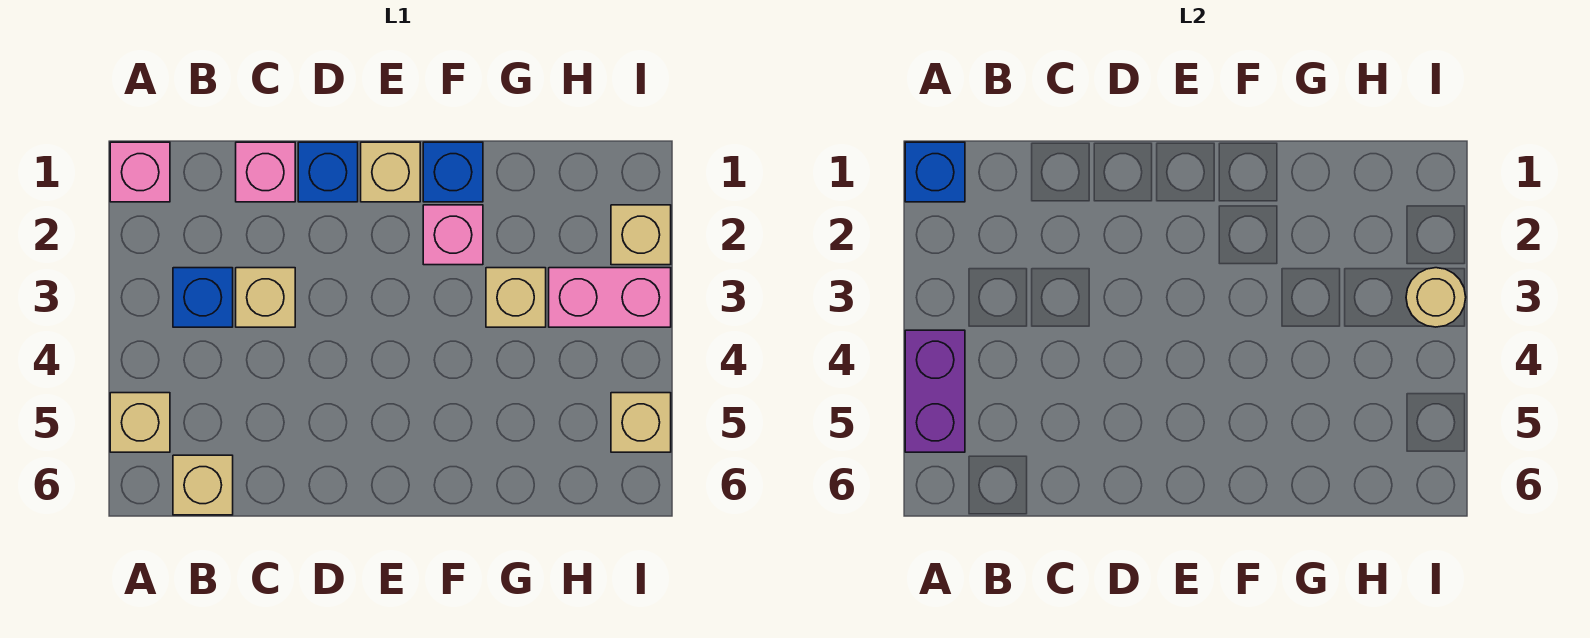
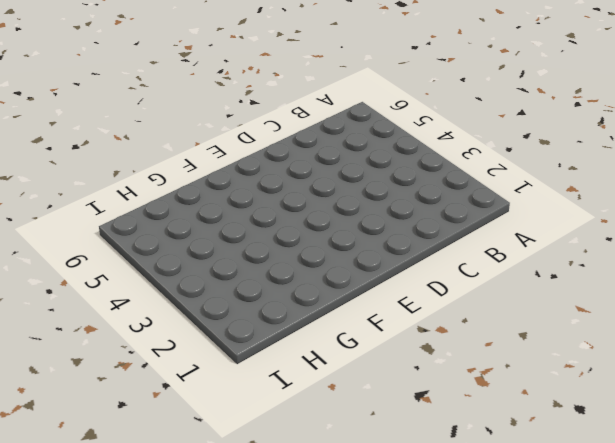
none -> pink 1x1 brick [110,142,170,202]
none -> tan 1x1 brick [110,393,170,452]
none -> blue 1x1 brick [173,268,233,327]

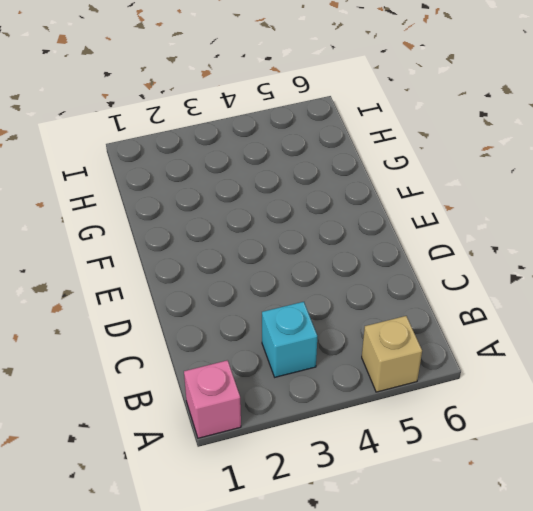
cyan 1x1 brick [262,302,317,377] -> blue 1x1 brick [173,268,233,327]
none -> tan 1x1 brick [173,455,233,515]
none -> pink 1x1 brick [236,142,295,202]
none -> tan 1x1 brick [236,268,295,327]

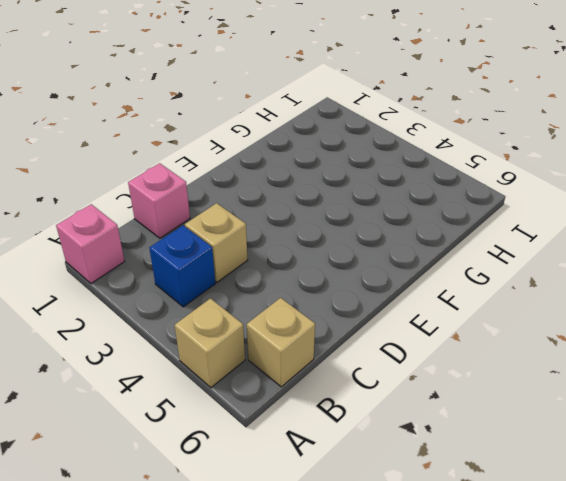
none -> blue 1x1 brick [298,142,358,202]
none -> tan 1x1 brick [361,142,420,202]
none -> blue 1x1 brick [423,142,483,202]

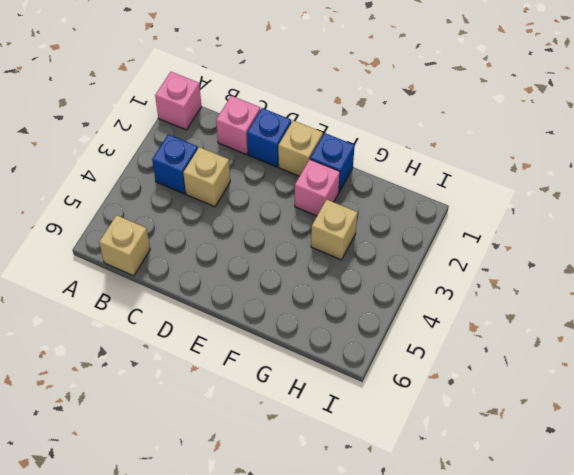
none -> tan 1x1 brick [110,393,170,452]
none -> pink 1x2 brick [549,268,671,327]
none -> tan 1x1 brick [611,205,671,265]

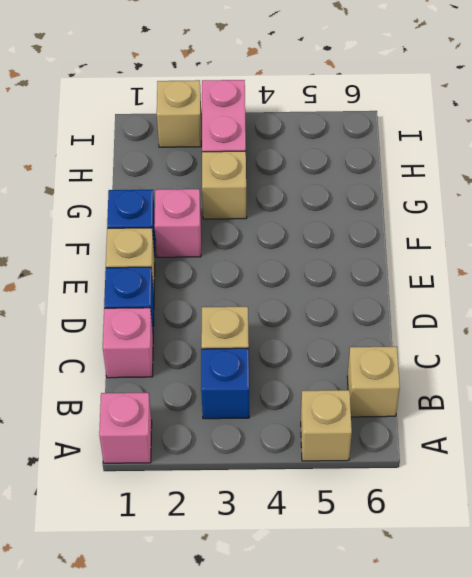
none -> tan 1x1 brick [611,393,671,452]
none -> blue 1x1 brick [905,142,965,202]
none -> purple 1x2 brick [905,330,965,452]

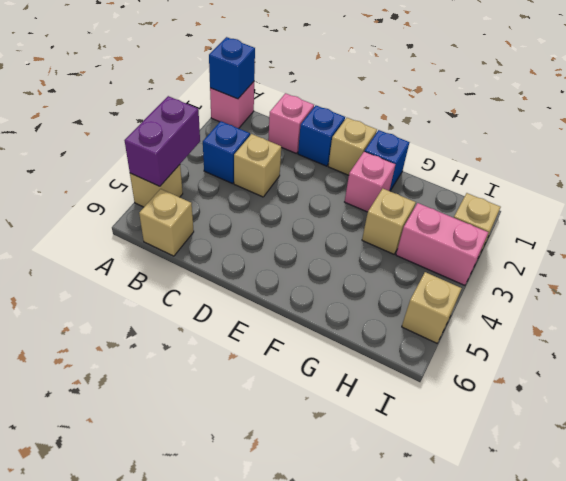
none -> tan 1x1 round brick [1406,268,1466,327]

